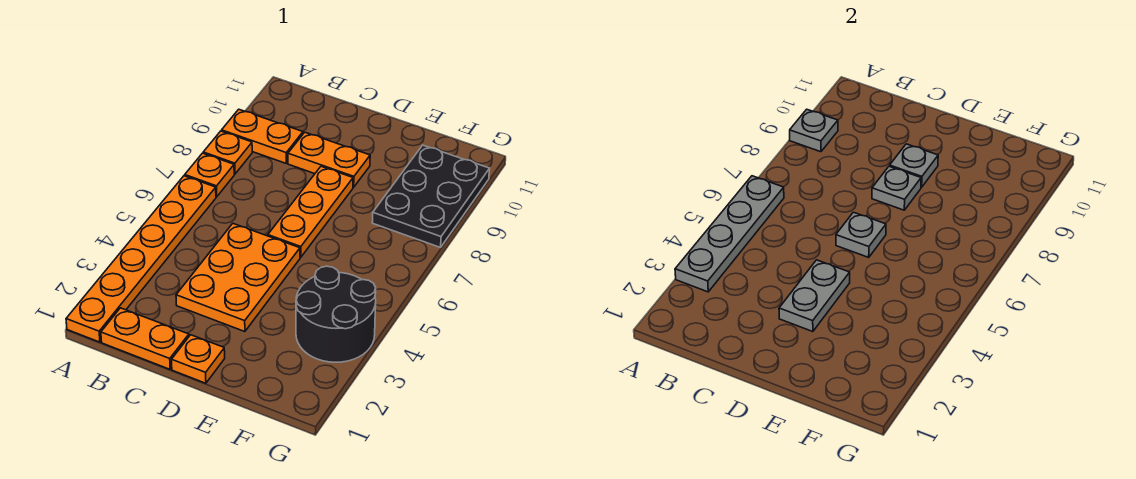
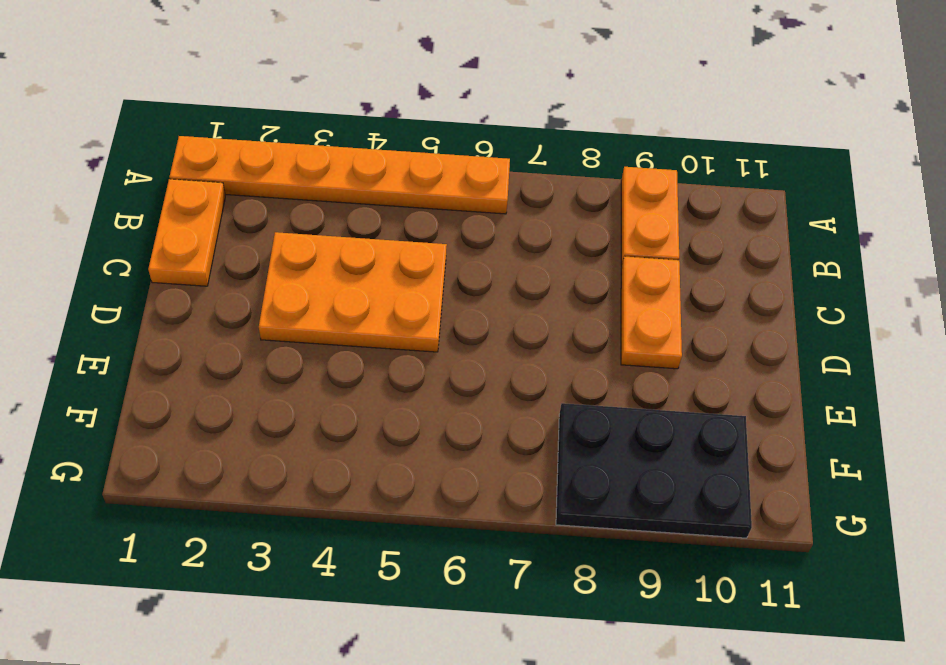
none -> orange 1x1 plate [185,153,234,197]
none -> orange 1x1 plate [203,131,252,174]
none -> orange 1x1 plate [172,335,225,383]

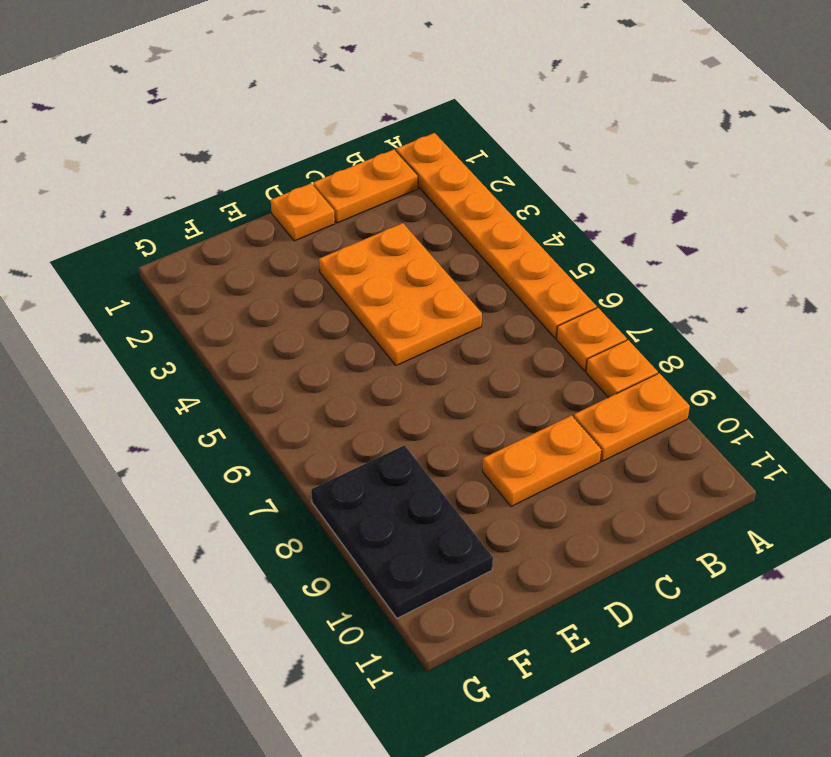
none -> orange 1x3 plate [268,166,353,257]
none -> black 2x2 round brick [296,266,376,362]
none -> grey 1x4 plate [675,176,784,292]

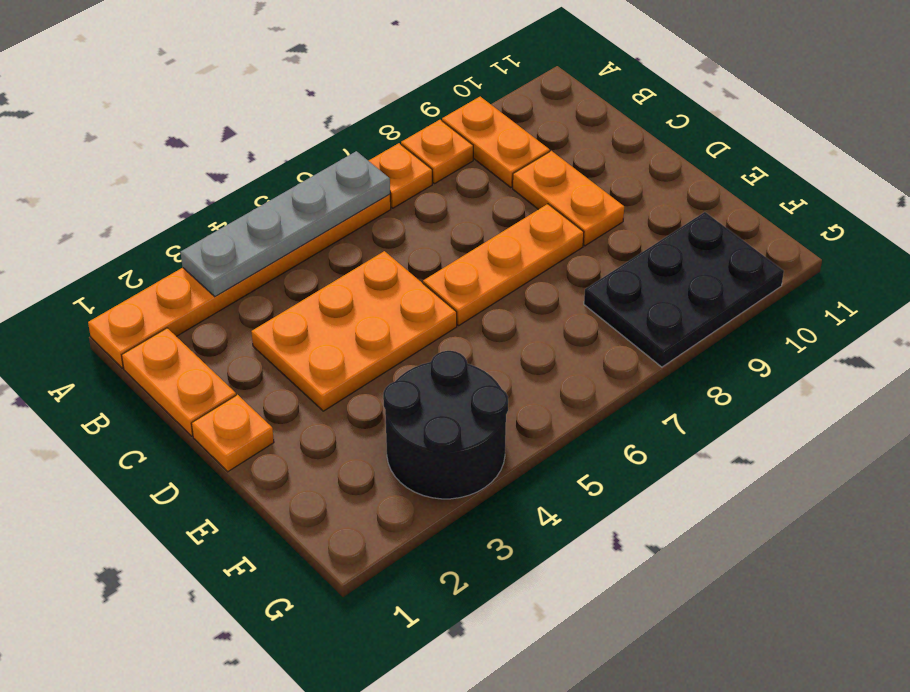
none -> grey 1x1 plate [790,109,838,152]
none -> grey 1x2 plate [779,260,850,332]
none -> grey 1x1 plate [836,212,886,257]

